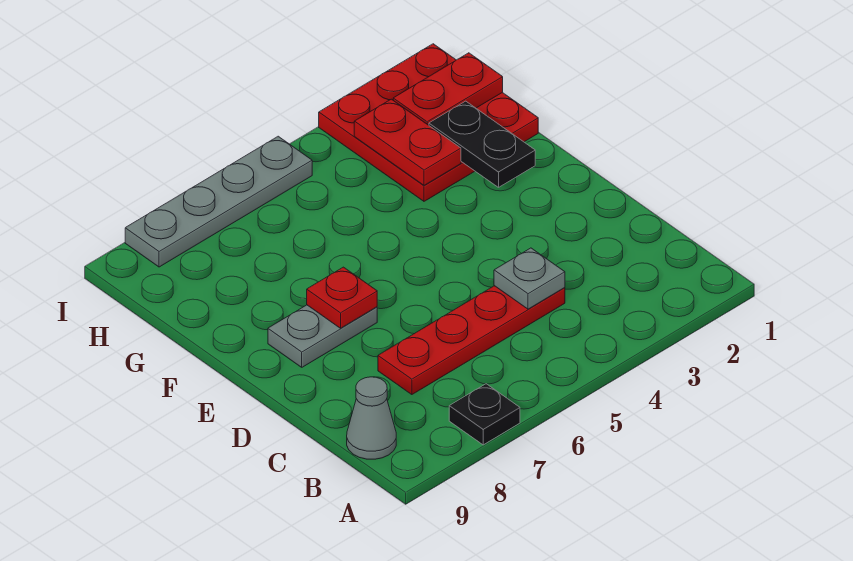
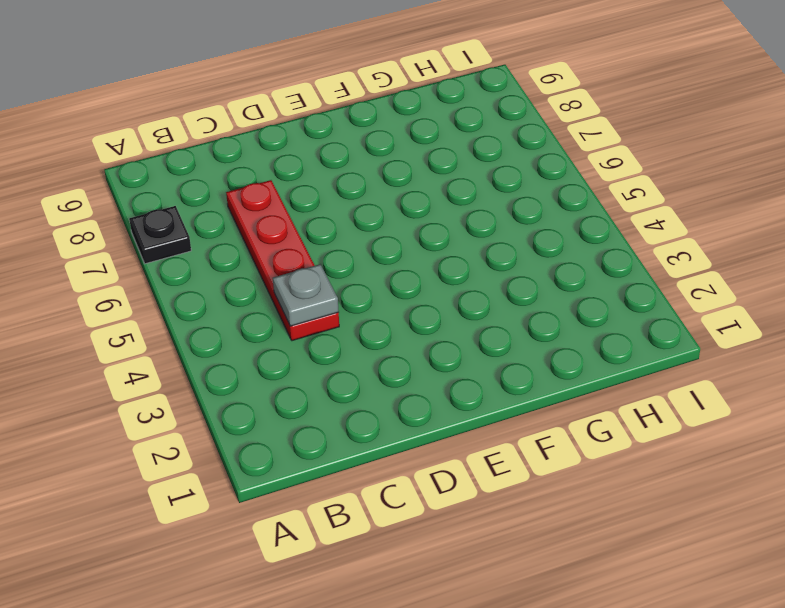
none -> grey 1x1 cone [347,377,396,459]
none -> grey 1x2 plate [268,305,377,367]

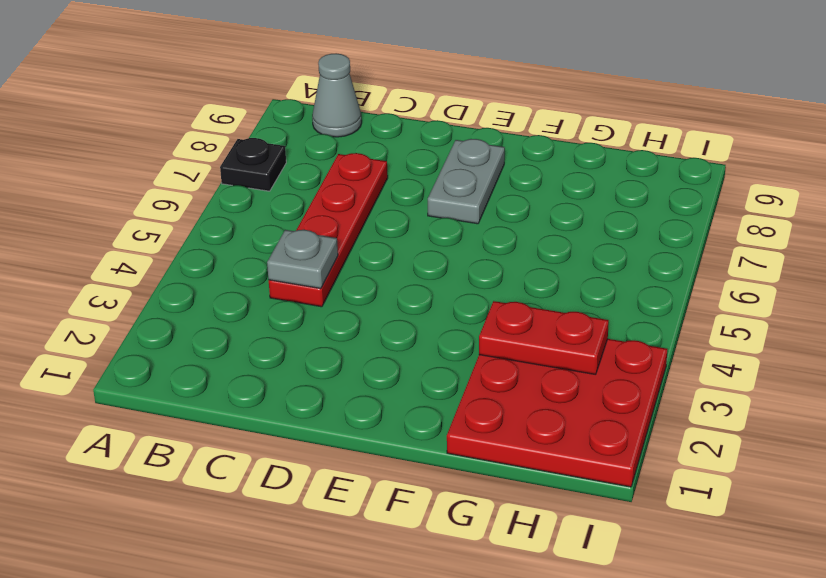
none -> grey 1x4 plate [125,136,312,267]
none -> red 1x1 plate [307,267,377,328]

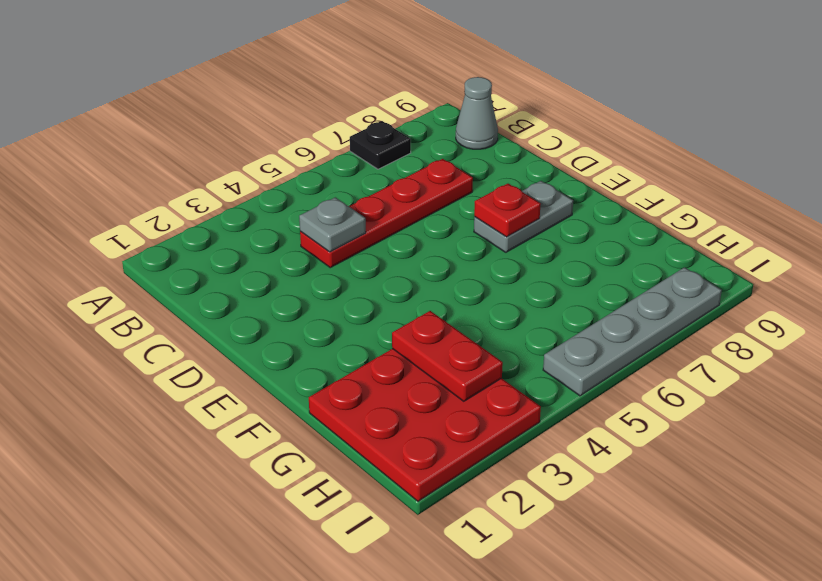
none -> black 1x2 plate [429,101,535,187]
none -> red 1x2 plate [393,53,503,125]

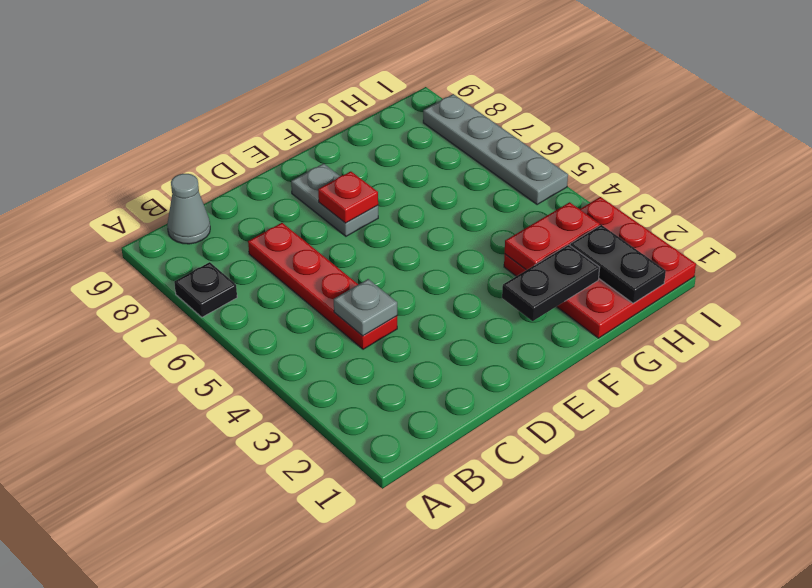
black 1x2 plate [570,225,666,303] -> red 1x2 plate [393,53,503,125]

